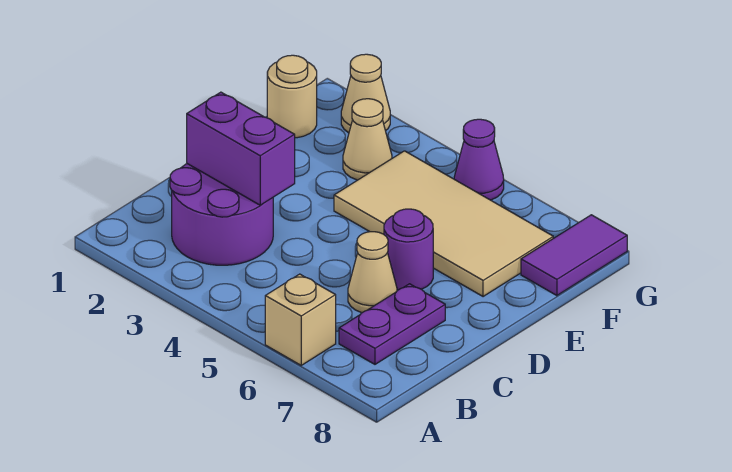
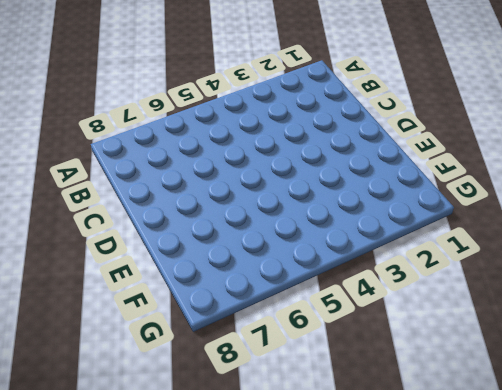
none -> tan 1x1 brick [265,274,336,365]
none -> purple 2x2 round brick [170,164,273,265]
none -> purple 1x2 plate [339,284,445,364]

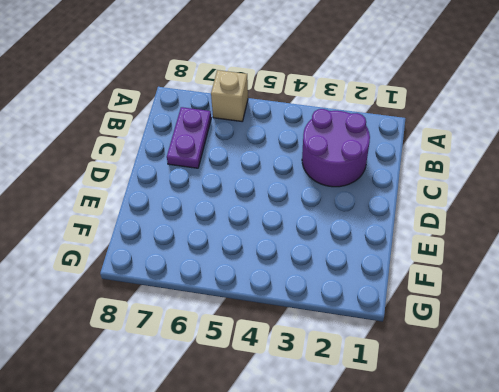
none -> tan 1x1 cone [348,232,397,313]
none -> purple 1x1 round brick [384,209,433,290]
none -> tan 2x4 tile [334,151,553,297]

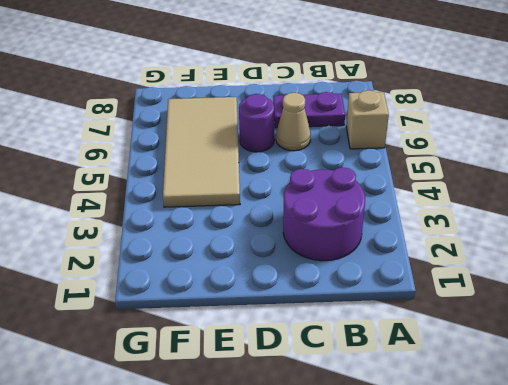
none -> tan 1x1 round brick [267,55,317,138]
none -> tan 1x1 cone [343,99,392,180]
none -> purple 1x2 tile [521,215,627,296]

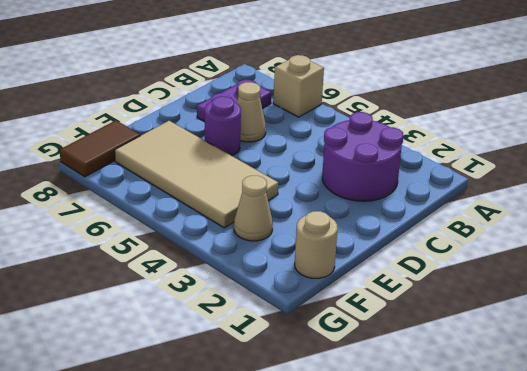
brown 1x2 tile [60,120,140,177] -> purple 1x2 tile [521,215,627,296]
none -> tan 1x1 cone [341,54,390,133]
none -> purple 1x1 cone [454,119,504,200]
none -> purple 1x2 brick [187,92,295,205]

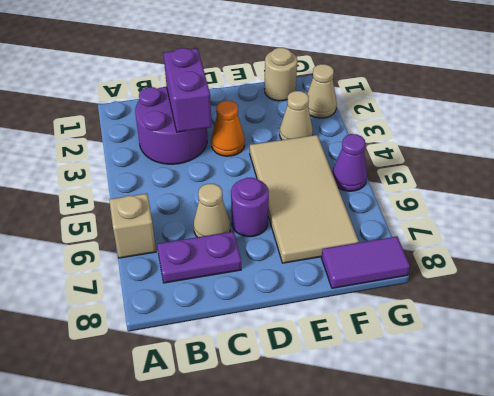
orange 1x1 cone [211,101,245,156] -> none

